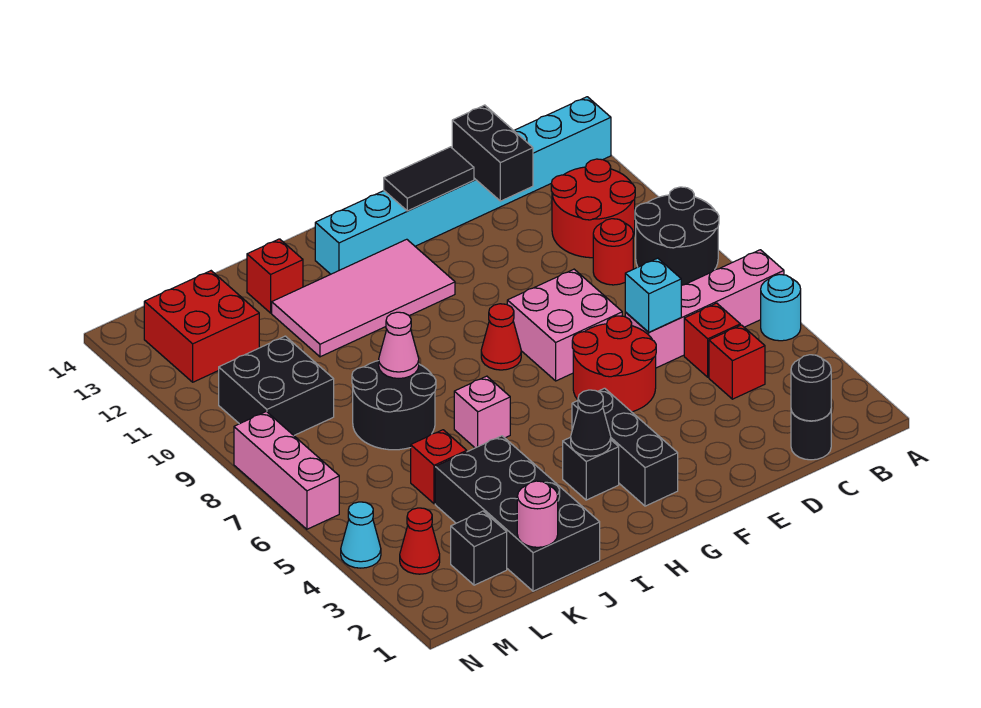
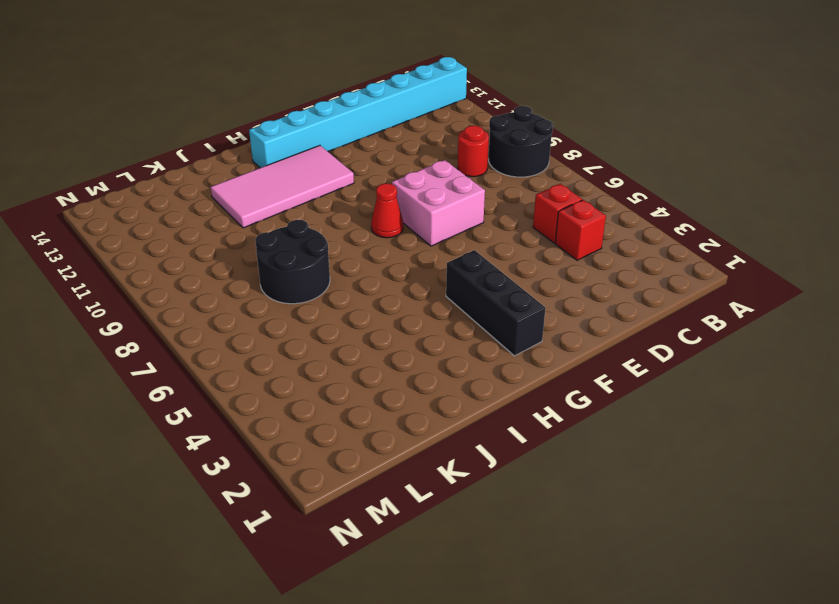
none -> cyan 1x1 round brick [761,274,801,341]
none -> pink 1x4 brick [625,250,784,368]
none -> red 2x2 round brick [551,159,635,258]
none -> black 1x1 round brick [791,410,831,460]

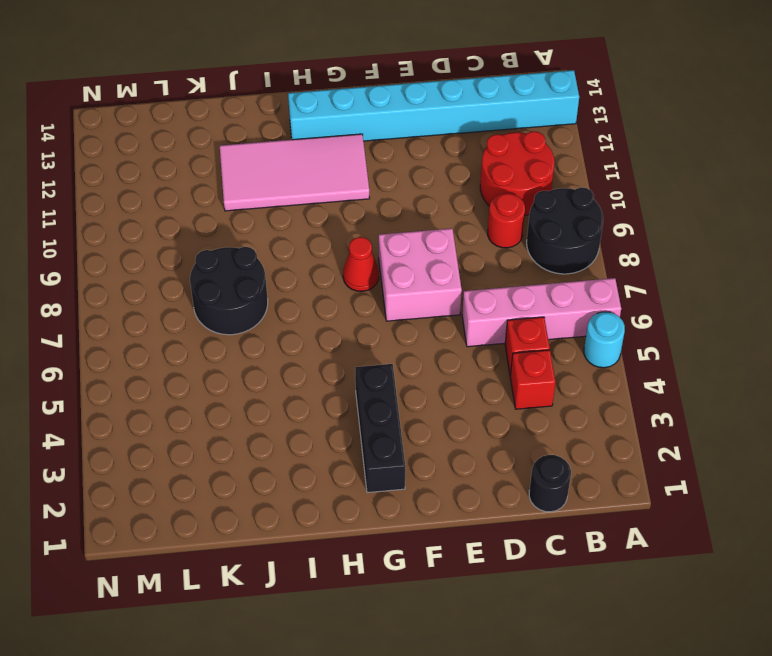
none -> red 2x2 round brick [572,316,656,412]
none -> black 1x1 brick [563,437,619,500]
none -> pink 1x1 brick [454,376,510,448]
none -> black 2x4 brick [435,436,600,591]

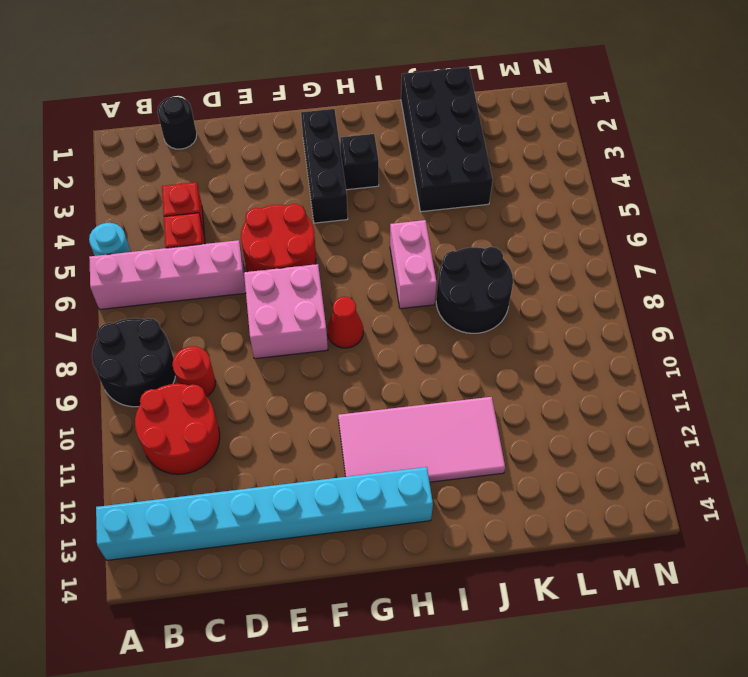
pink 1x2 brick [390,220,437,309] -> pink 1x1 brick [454,376,510,448]
none -> red 1x1 brick [247,239,303,313]
none -> red 1x1 brick [411,430,467,504]
none -> black 1x1 brick [451,511,507,585]
none -> black 2x2 brick [219,336,334,435]

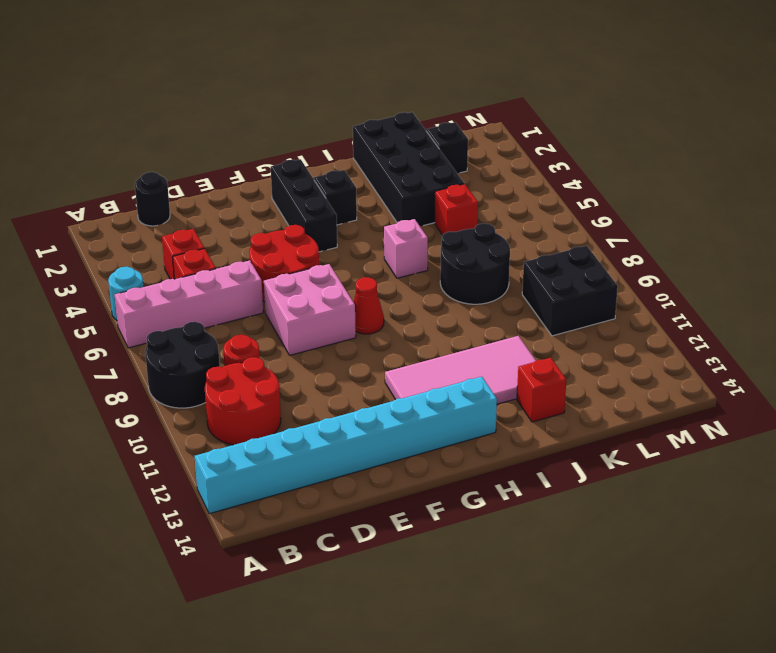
none -> red 2x2 brick [144,271,259,382]
none -> red 1x1 cone [400,508,440,574]
none -> cyan 1x1 cone [341,502,381,568]
none -> pink 1x3 brick [234,412,339,529]

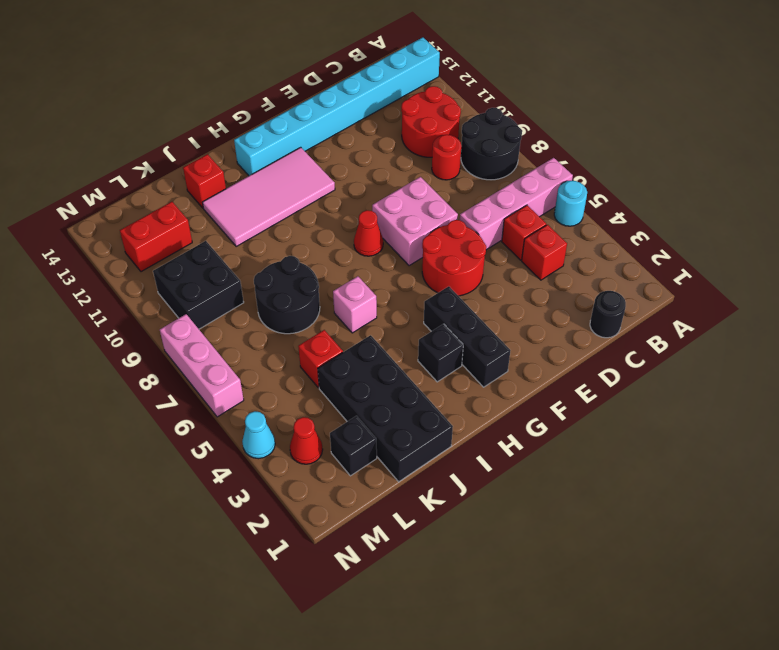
red 1x2 brick [120,202,192,272] -> red 2x2 brick [144,271,259,382]
none -> black 1x1 round brick [791,355,831,421]
none -> cyan 1x1 brick [625,258,681,332]
none -> black 1x2 brick [452,105,533,201]
none -> black 1x2 tile [384,147,474,211]

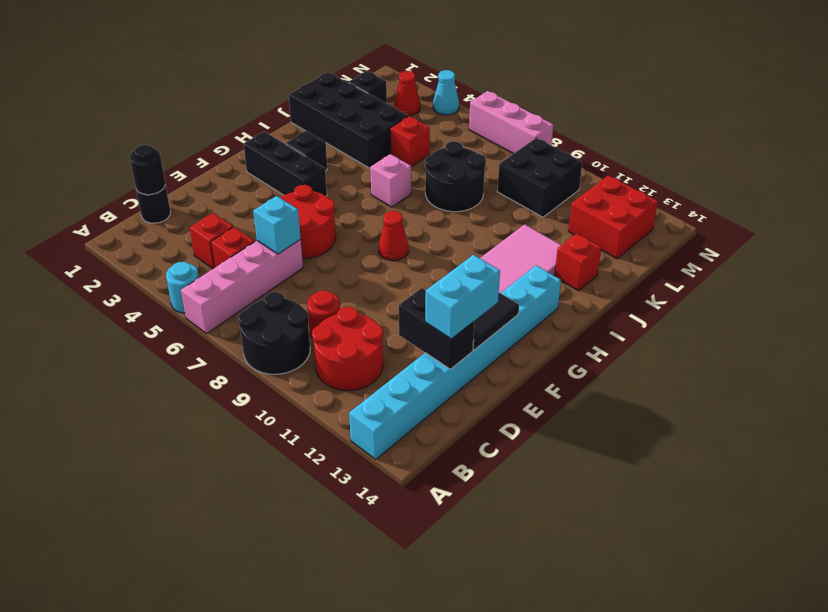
cyan 1x2 brick [425,255,500,339] -> none
none -> pink 2x2 brick [507,269,622,381]
none -> black 1x1 cone [571,390,611,456]
none -> pink 1x1 cone [379,312,419,379]
none -> pink 1x1 round brick [517,481,558,547]

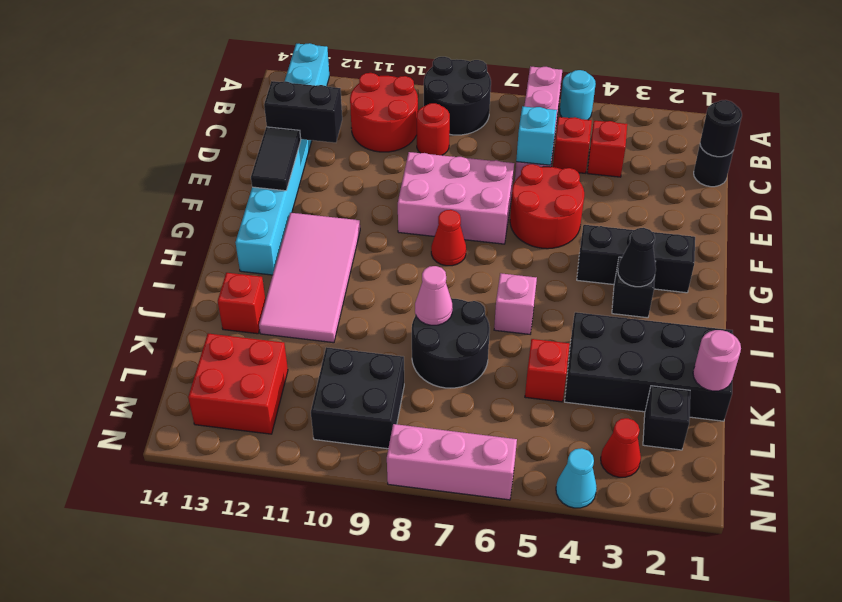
pink 2x3 brick [398,152,514,244] -> pink 2x2 brick [507,269,622,381]

